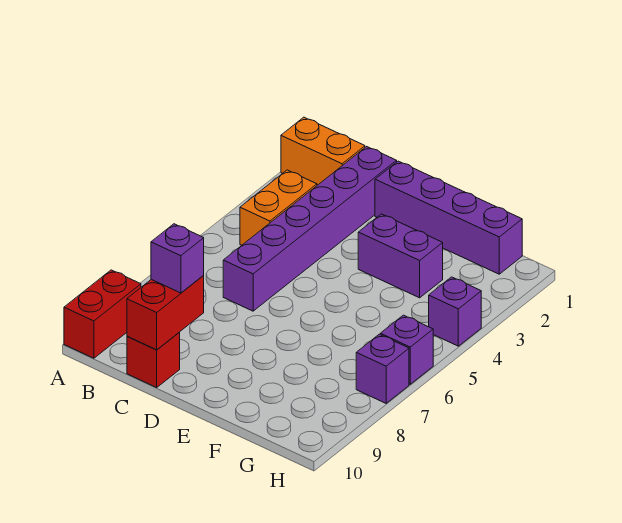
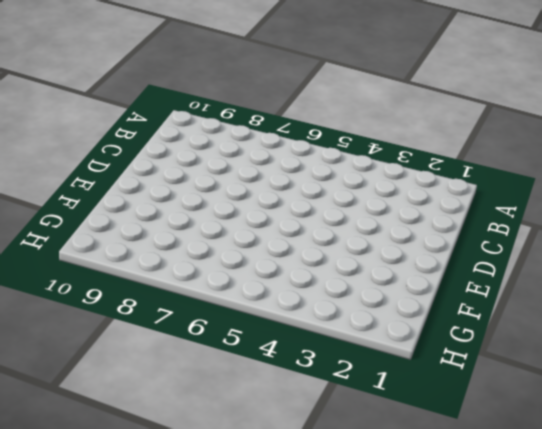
none -> orange 1x2 brick [281,117,365,185]
none -> red 1x2 brick [64,270,141,358]
none -> orange 1x2 brick [240,170,317,245]

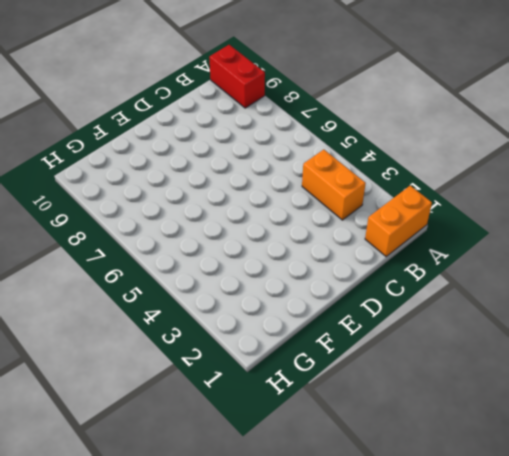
none -> purple 1x6 brick [223,147,397,311]
none -> red 1x1 brick [127,332,180,387]
none -> purple 1x4 brick [375,161,522,274]

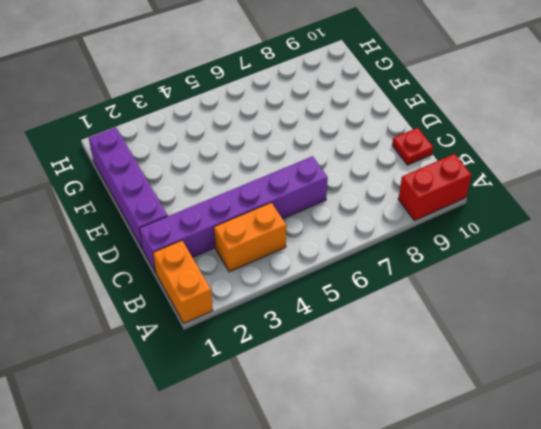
red 1x1 plate [392,128,433,165] -> red 1x1 brick [127,332,180,387]
none -> purple 1x2 brick [358,214,443,298]
none -> purple 1x1 brick [429,277,481,346]
none -> purple 1x1 brick [380,315,433,384]

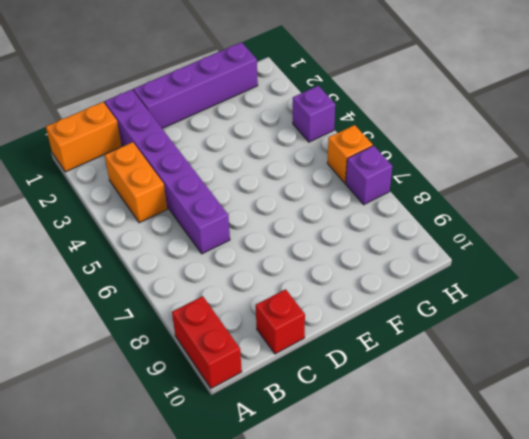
orange 1x1 brick [327,125,373,183] -> purple 1x1 brick [380,315,433,384]
none -> purple 1x2 brick [358,214,443,298]
none -> red 1x2 brick [127,276,204,350]
none -> purple 1x1 brick [151,224,204,293]

